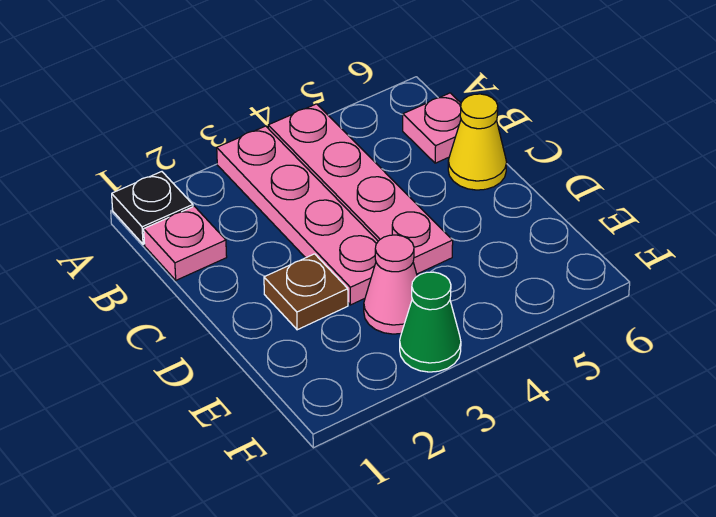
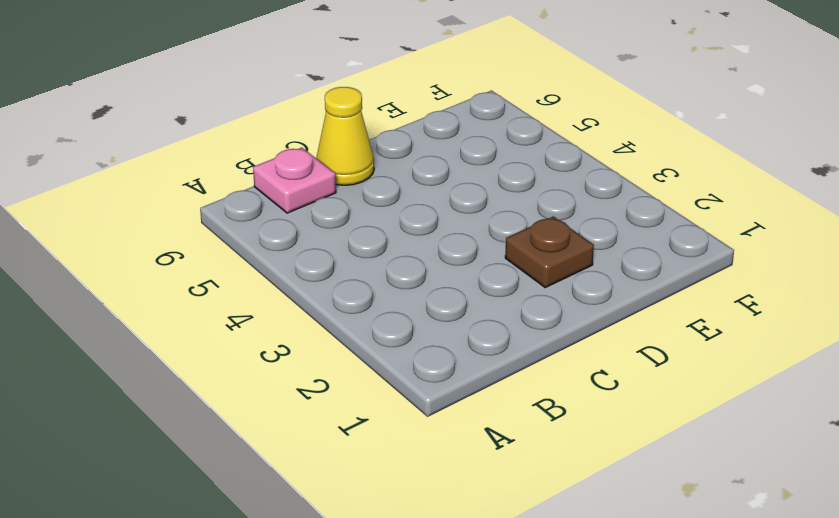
none -> black 1x1 plate [112,172,193,244]
none -> pink 1x4 plate [217,126,378,305]

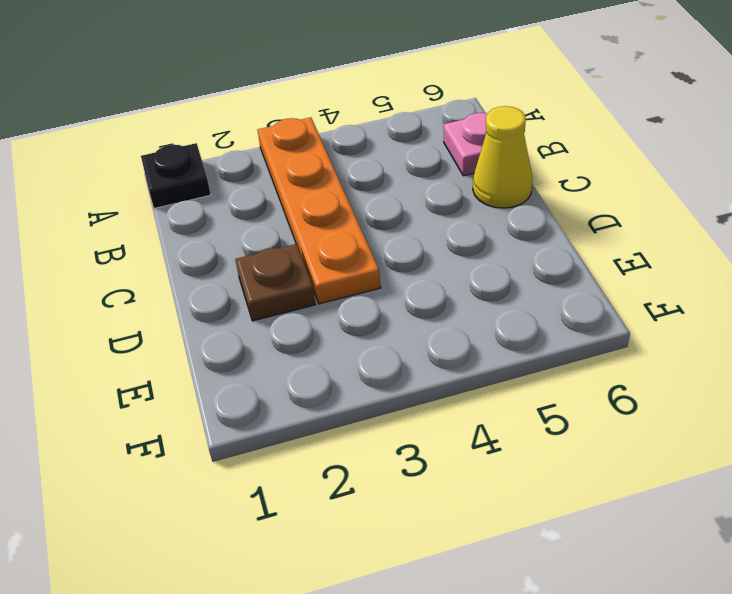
orange 1x4 plate [258,117,381,304] -> pink 1x4 plate [217,126,378,305]
none -> pink 1x4 plate [268,104,453,274]
none -> pink 1x1 plate [144,206,227,280]

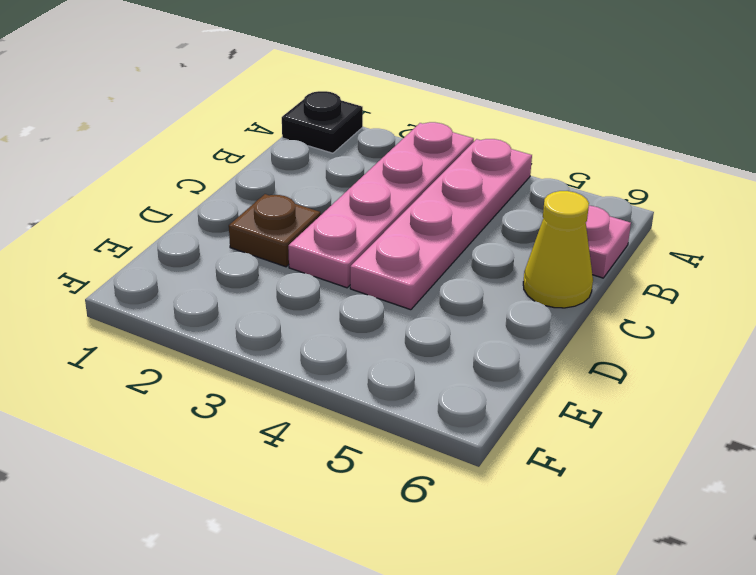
none -> pink 1x1 plate [144,206,227,280]
none -> pink 1x1 cone [364,235,417,334]

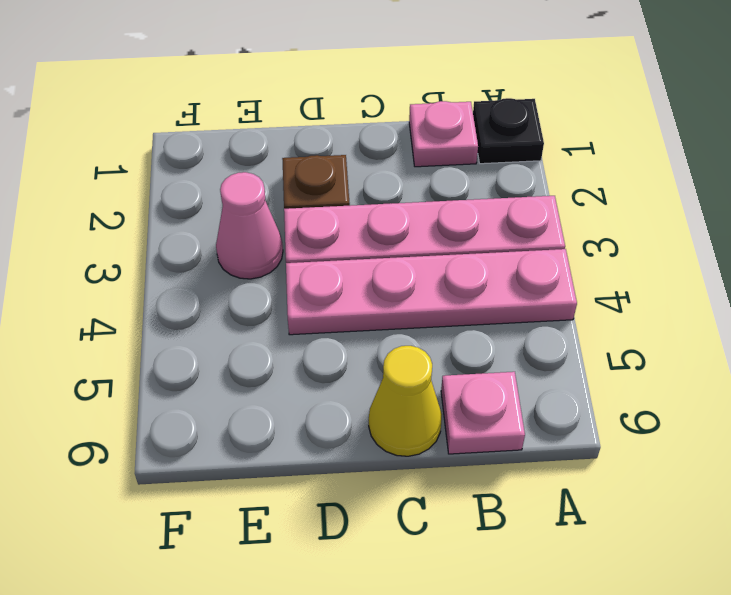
none -> green 1x1 cone [400,272,461,372]

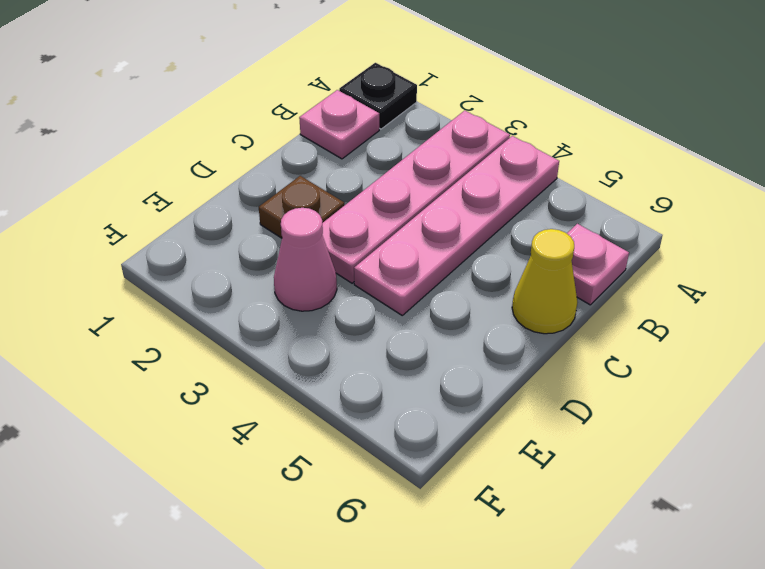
none -> green 1x1 cone [400,272,461,372]

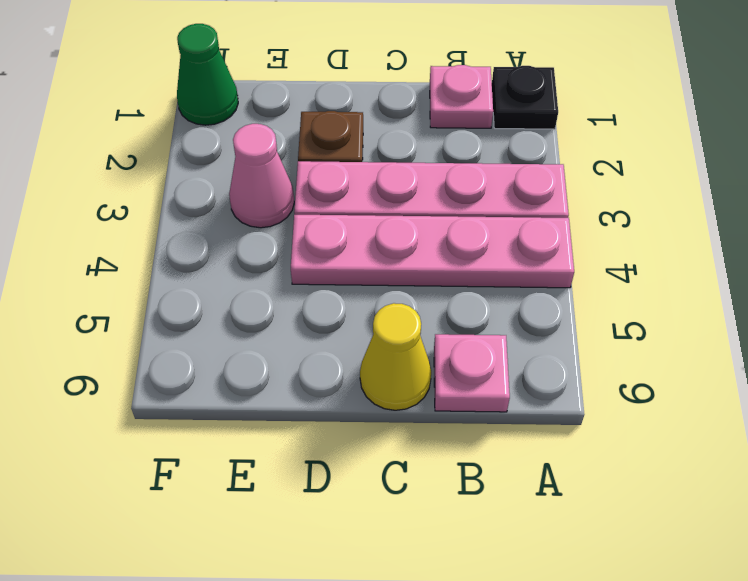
green 1x1 cone [177,24,238,125] -> green 1x1 cone moved to [400,272,461,372]

